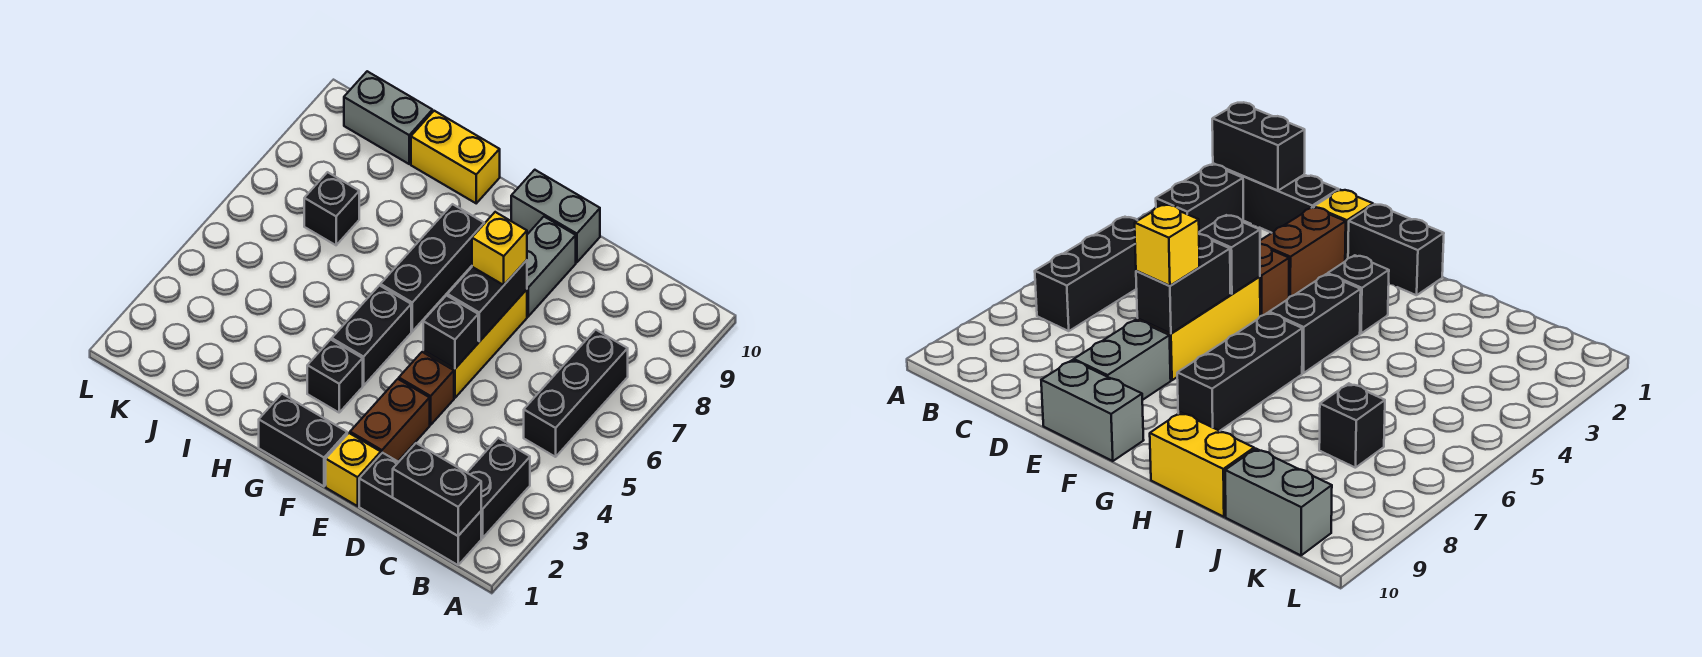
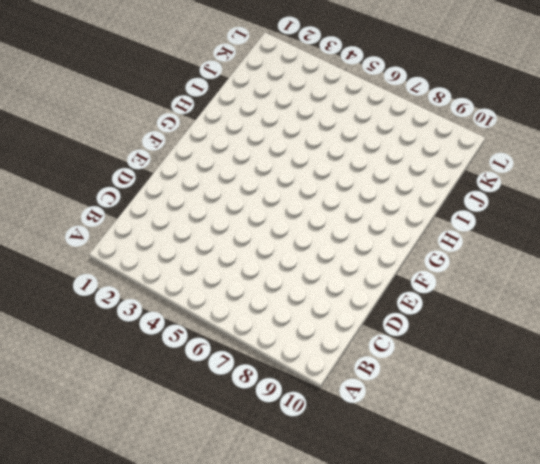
none -> black 1x3 brick [359,453,481,565]
none -> black 1x2 brick [467,438,530,538]
none -> black 1x3 brick [524,330,628,457]

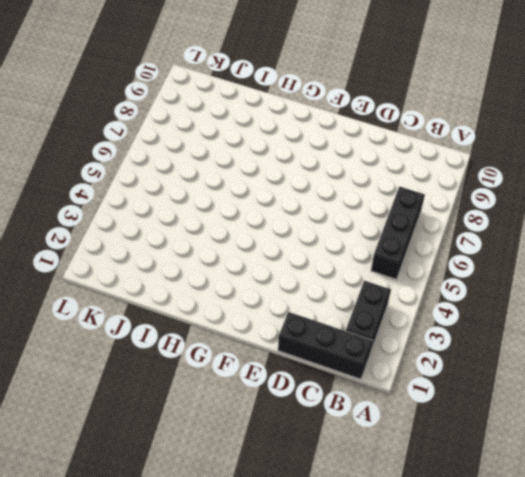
none -> yellow 1x1 brick [326,433,381,506]
none -> brown 1x2 brick [350,379,430,461]
none -> brown 1x1 brick [399,352,454,425]

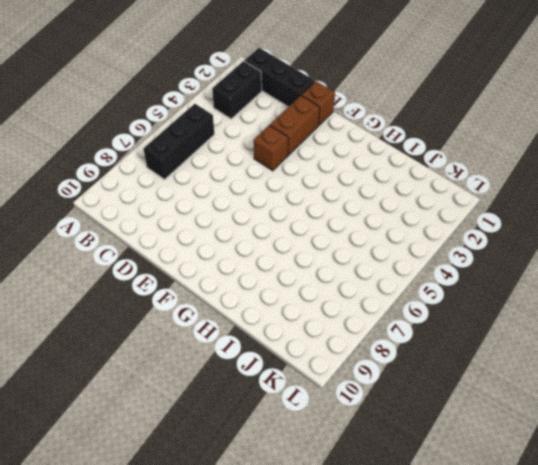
brown 1x1 brick [302,81,335,125] -> yellow 1x1 brick [326,433,381,506]
none -> yellow 1x3 brick [423,289,527,398]
none -> grey 1x2 brick [527,217,576,316]
none -> grey 1x2 brick [511,170,600,263]

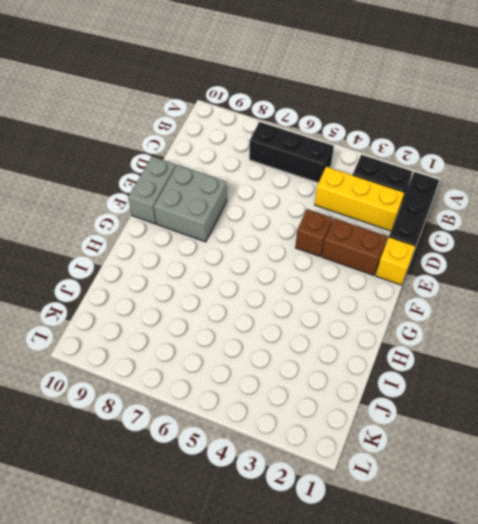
yellow 1x3 brick [315,167,404,231] -> yellow 1x3 brick moved to [423,289,527,398]
grey 2x2 brick [154,165,227,242] -> grey 1x2 brick [527,217,576,316]
none -> black 1x2 brick [259,394,347,486]
none -> black 1x1 brick [307,340,363,412]
none -> black 1x2 brick [332,285,411,386]

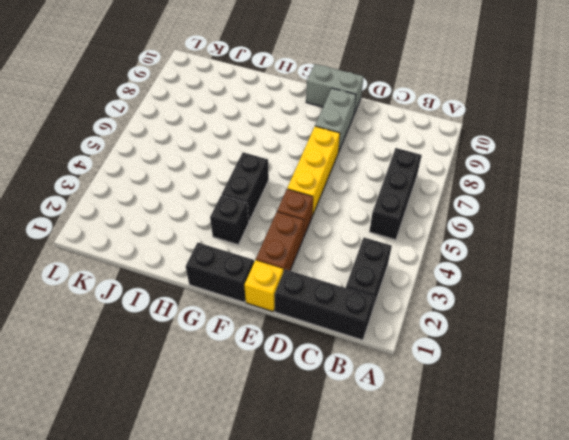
none -> black 1x3 brick [380,204,484,331]
none -> yellow 1x2 brick [411,111,500,203]
none -> black 1x1 brick [304,172,359,245]

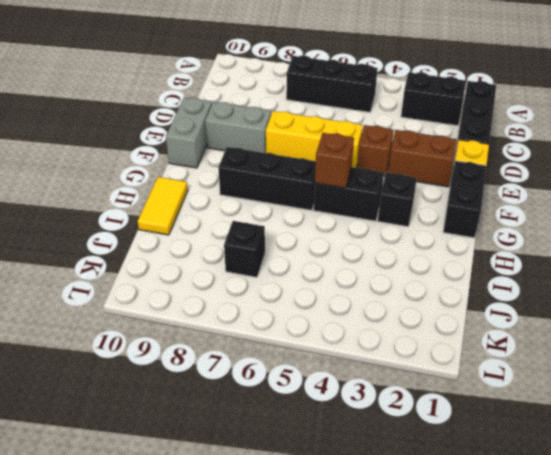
brown 1x1 brick [315,133,354,188] -> none
yellow 1x2 tile [138,177,188,235] -> yellow 1x2 brick [411,111,500,203]
none -> grey 1x2 brick [344,71,432,164]
none -> black 1x2 brick [393,443,481,536]
none -> black 1x1 brick [423,295,478,369]

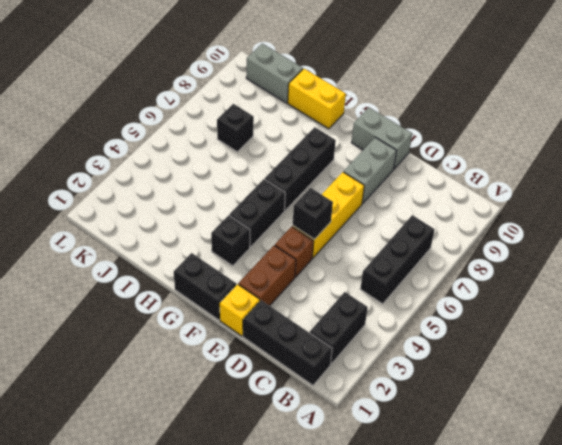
none -> black 1x2 brick [393,443,481,536]
none -> black 1x2 brick [448,260,527,342]
none -> yellow 1x1 brick [472,212,527,285]

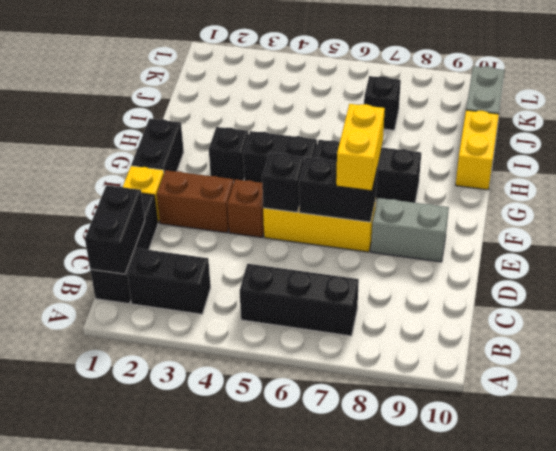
yellow 1x2 brick [336,104,385,191] -> yellow 1x1 brick [472,212,527,285]
none -> grey 1x2 brick [511,170,600,263]

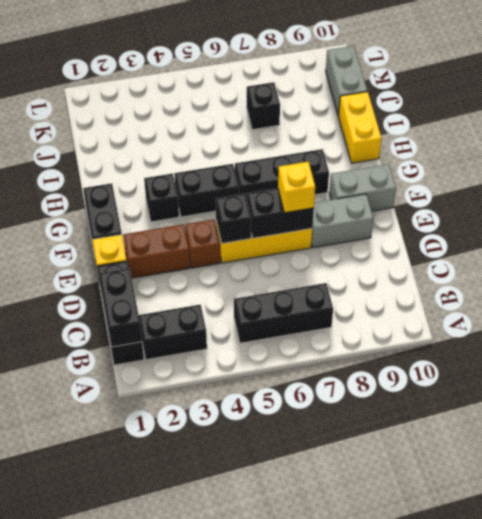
grey 1x2 brick [329,164,396,211] -> grey 1x2 brick turned to [511,170,600,263]

